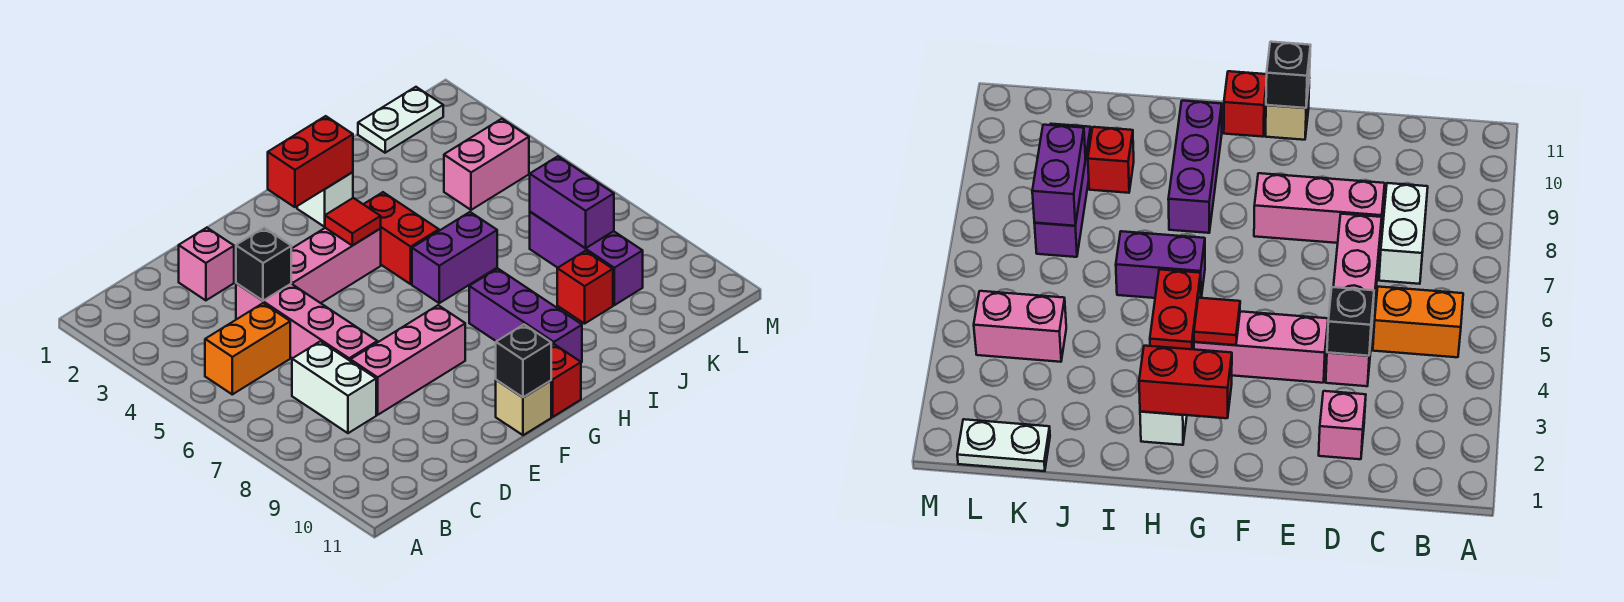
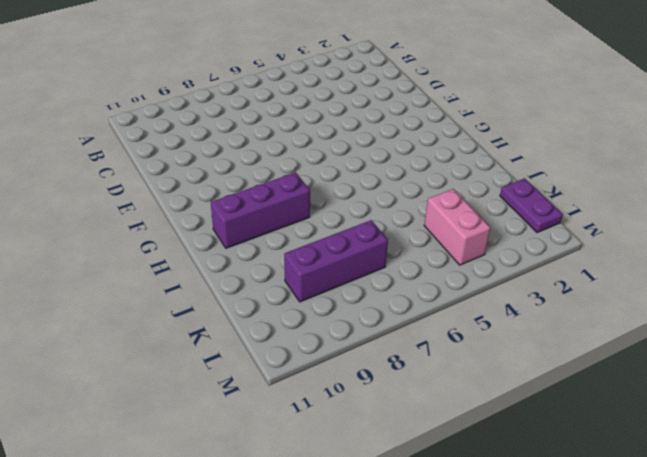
purple 1x2 plate [500,178,563,232] -> white 1x2 plate [358,87,443,153]
none -> orange 1x2 brick [205,303,290,394]
none -> white 1x2 brick [292,341,376,433]
none -> pink 1x1 brick [179,228,234,300]

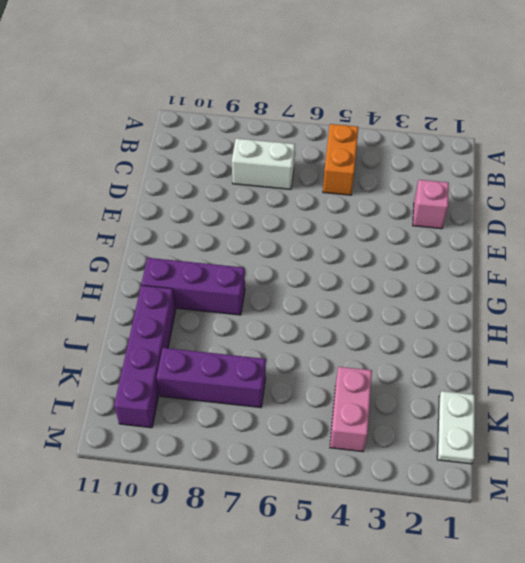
purple 1x4 brick [114,285,176,428] -> none
none -> pink 1x4 brick [236,283,377,361]
none -> pink 1x3 brick [350,305,465,415]
none -> pink 1x3 brick [291,228,381,303]

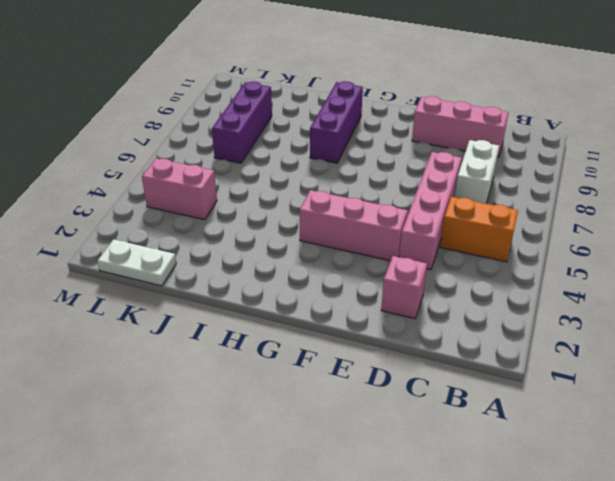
pink 1x3 brick [412,96,509,157] -> pink 1x3 brick moved to [350,305,465,415]
none -> tan 1x1 brick [496,380,551,435]
none -> red 1x1 brick [551,344,581,417]
none -> white 1x1 brick [297,172,353,227]

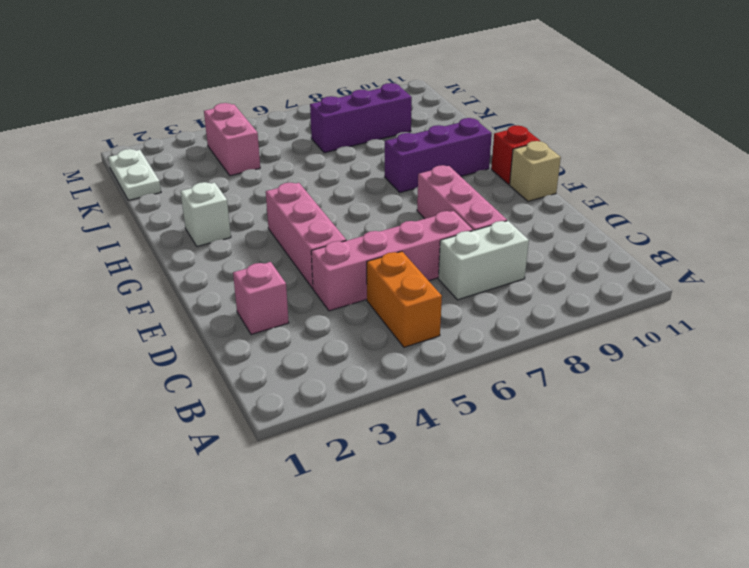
none -> red 1x2 brick [363,192,439,284]
none -> purple 1x2 brick [412,212,497,303]
none -> red 1x1 brick [557,251,613,324]

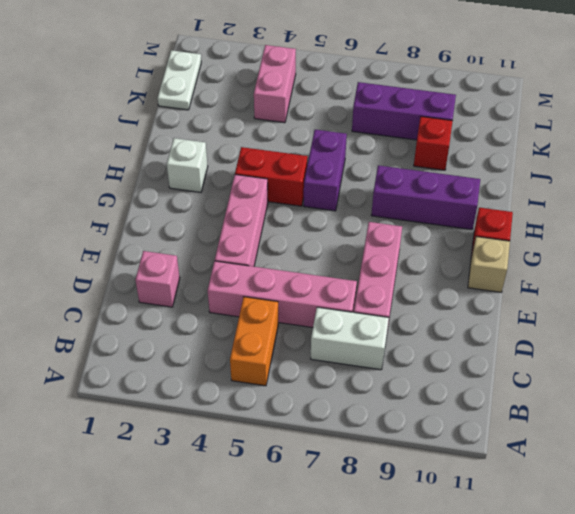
none -> black 1x1 brick [236,228,291,301]
none -> black 1x1 brick [496,325,551,397]
none -> red 1x2 brick [268,116,353,207]

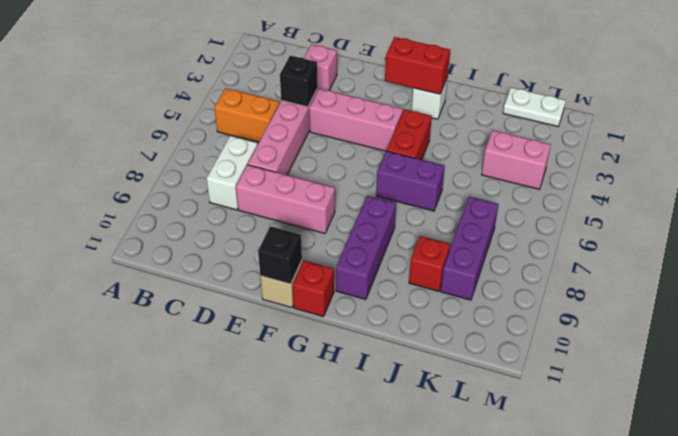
none -> red 1x1 tile [325,198,381,246]
none -> purple 1x2 brick [530,156,614,248]

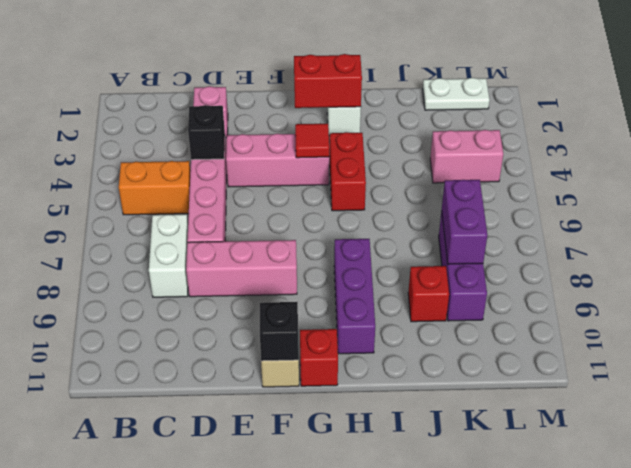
none -> purple 1x2 brick [412,212,497,303]

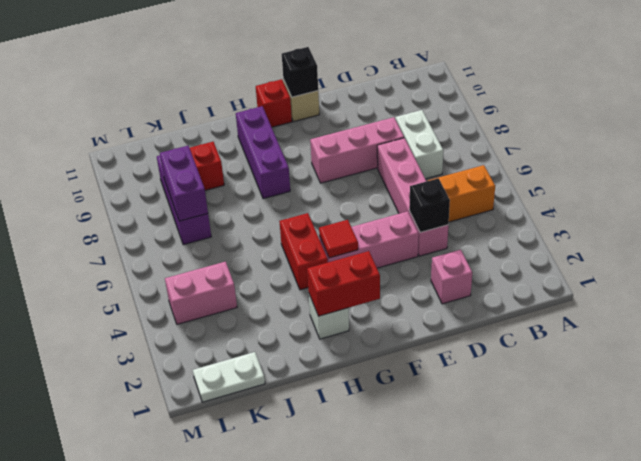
none -> purple 1x2 brick [412,212,497,303]

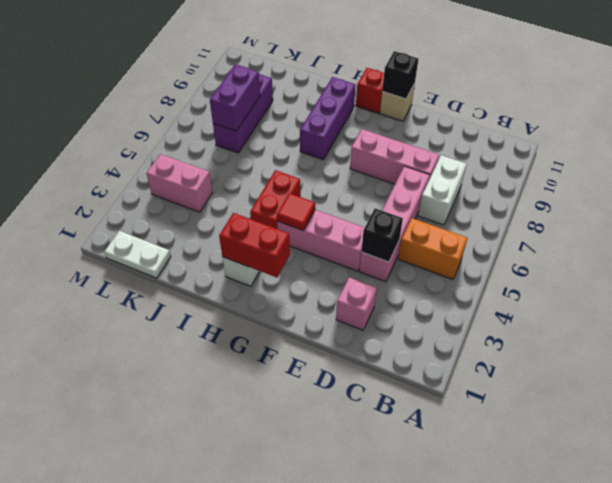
none -> purple 1x2 brick [412,212,497,303]
none -> red 1x1 brick [557,251,613,324]

